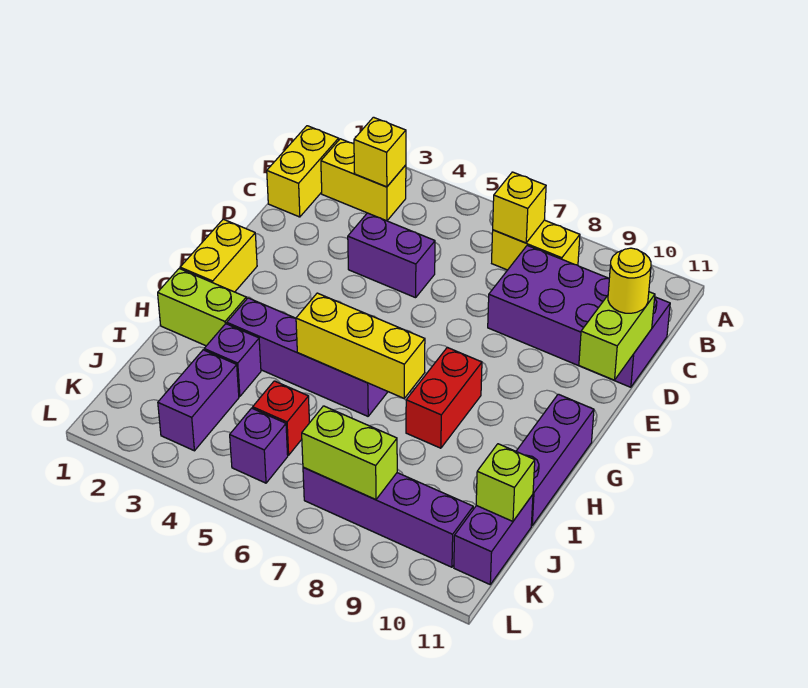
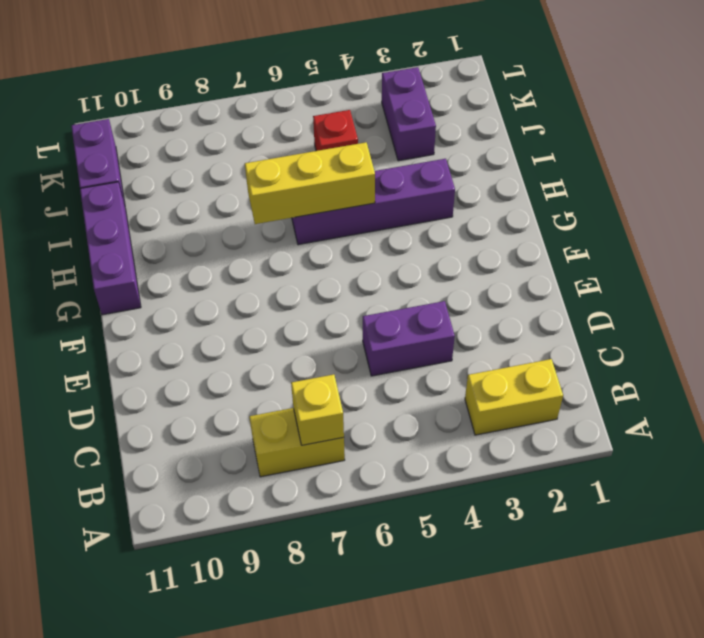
none -> yellow 1x2 brick [267,126,339,217]
none -> purple 2x4 brick [488,246,670,387]
none -> yellow 1x2 brick [180,219,257,292]

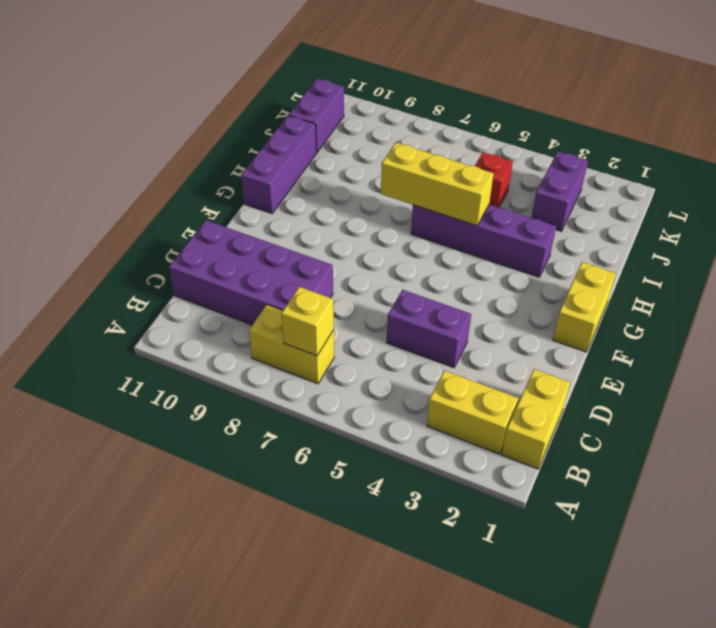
none -> red 1x2 brick [406,347,482,448]
none -> lime 1x2 brick [158,269,246,346]
none -> purple 1x1 brick [204,324,261,397]

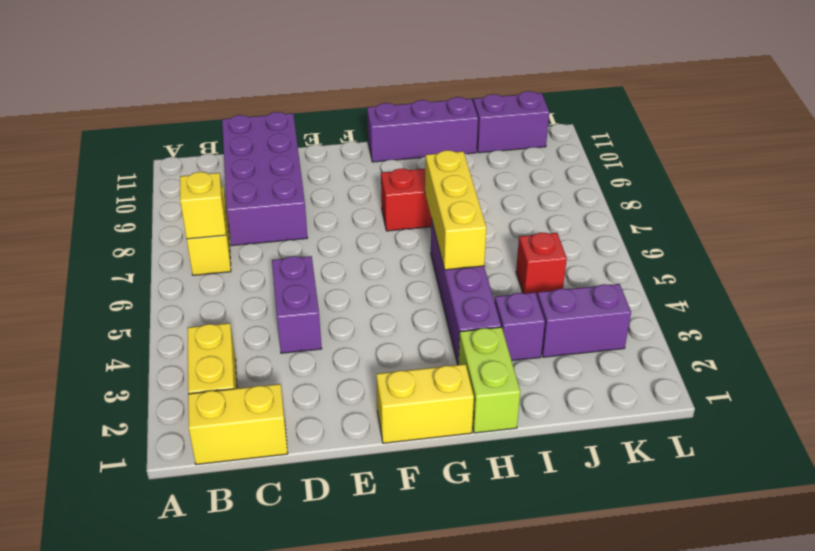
none -> purple 1x1 brick [230,408,288,483]
none -> purple 1x4 brick [303,467,473,567]
none -> yellow 1x1 brick [354,117,406,187]

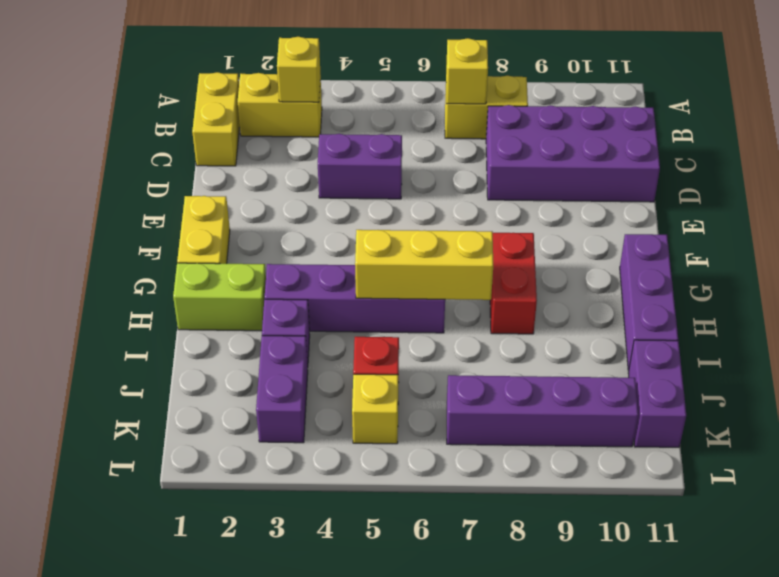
yellow 1x1 brick [352,374,398,444] -> purple 1x1 brick [230,408,288,483]
none -> lime 1x2 brick [579,292,655,380]
none -> lime 1x1 brick [476,444,535,521]
none -> lime 1x2 brick [302,406,397,500]

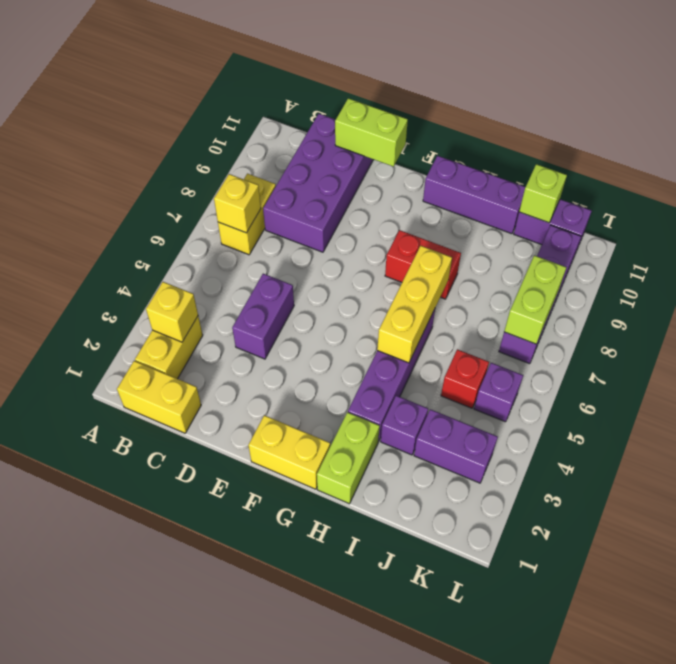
none -> yellow 1x1 round brick [608,248,651,313]

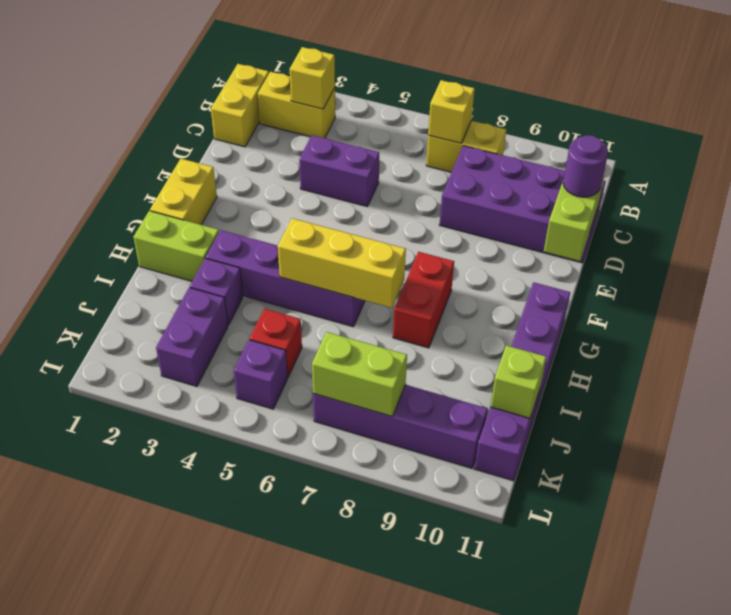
purple 1x1 round brick [563,135,608,197] -> yellow 1x1 round brick [608,248,651,313]

